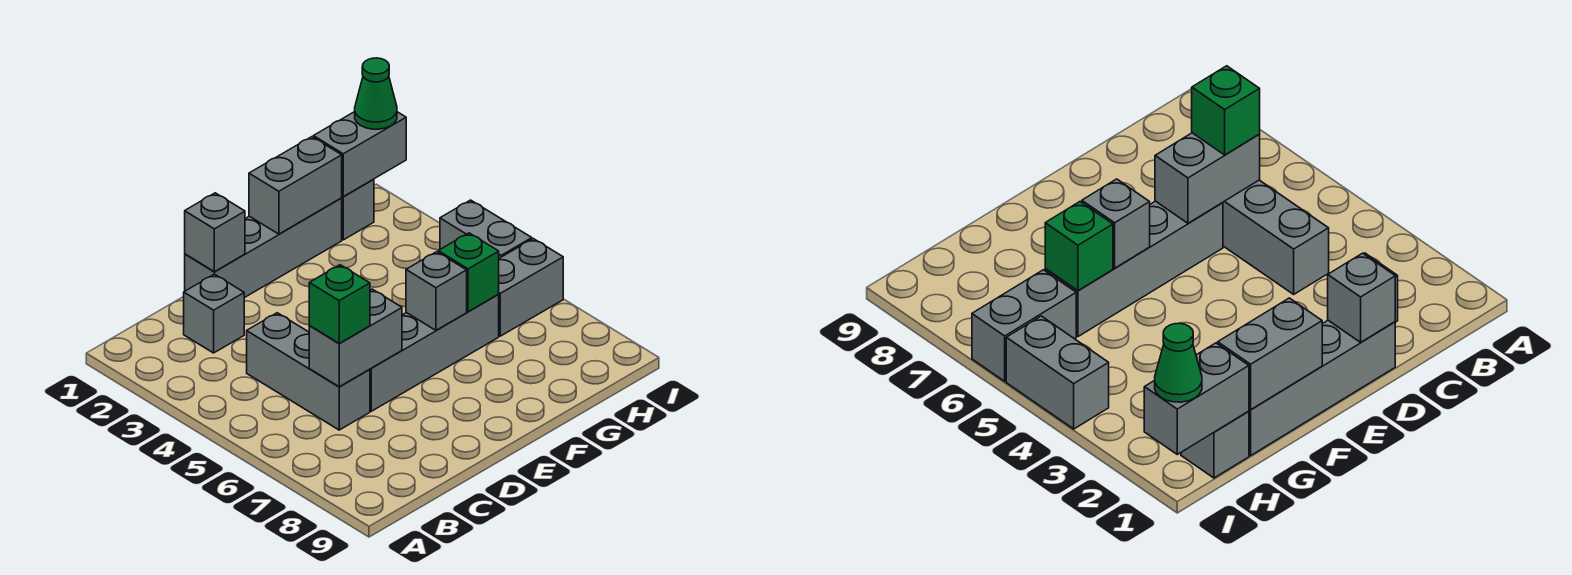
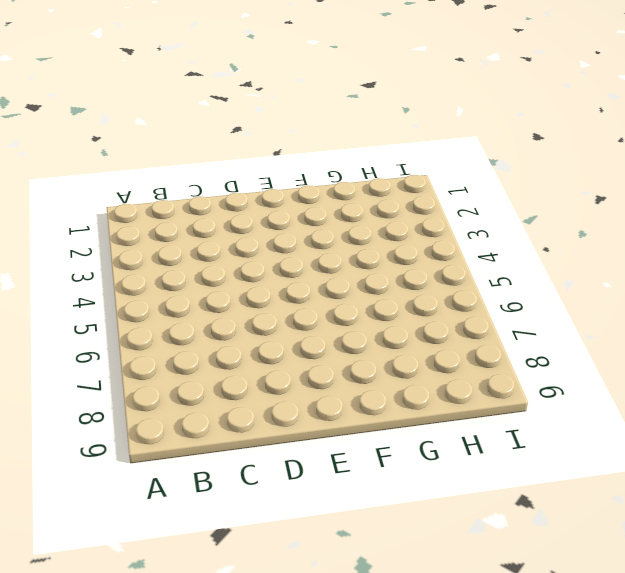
none -> grey 1x1 brick [184,274,244,353]
none -> grey 1x3 brick [247,313,370,430]
none -> grey 1x4 brick [185,198,342,298]

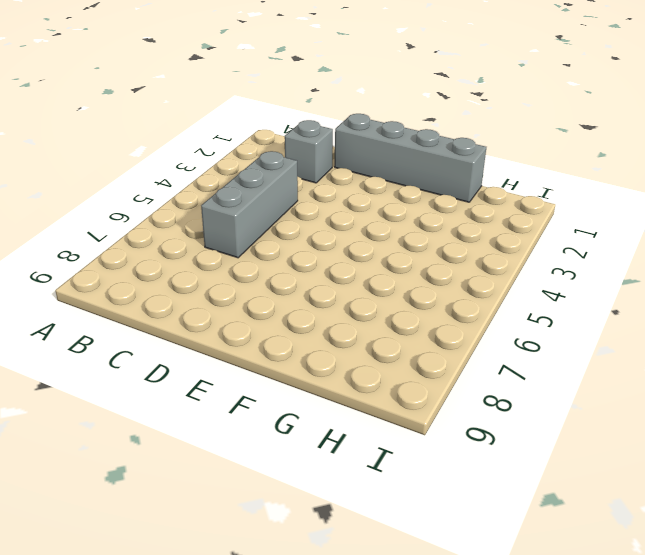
none -> grey 1x4 brick [370,295,499,411]
none -> grey 1x1 brick [342,179,374,240]
none -> grey 1x2 brick [498,239,563,336]

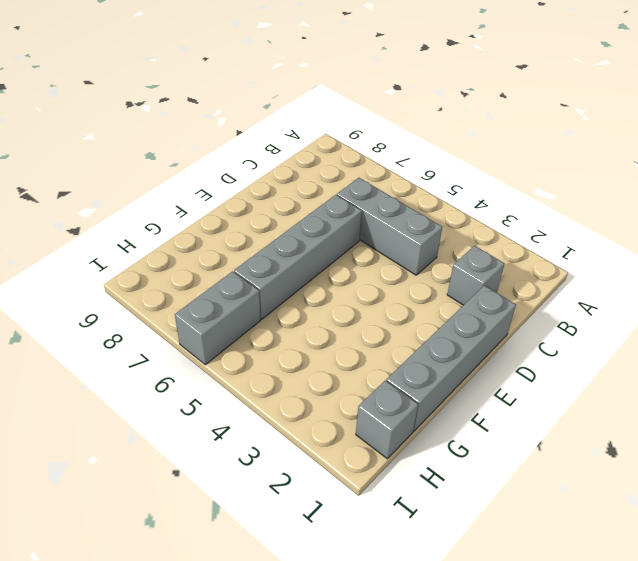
none -> grey 1x2 brick [440,200,532,258]
none -> grey 1x2 brick [309,289,402,387]
none -> grey 1x1 brick [185,193,245,272]

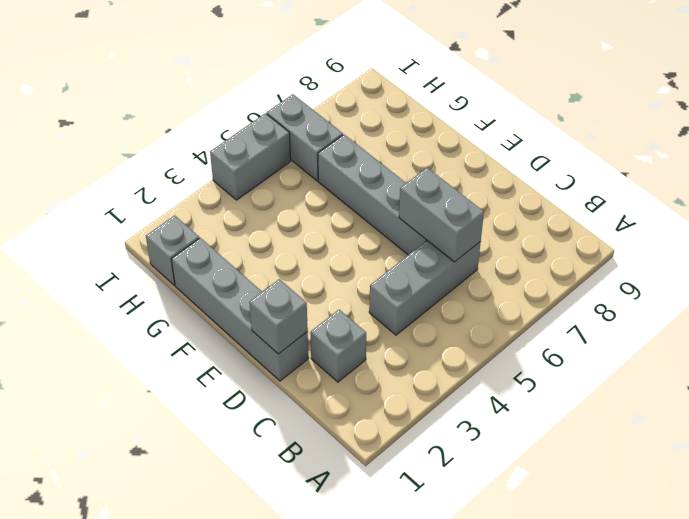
none -> grey 1x2 brick [249,137,342,234]
none -> grey 1x1 brick [406,252,467,330]
none -> green 1x1 brick [438,233,499,312]

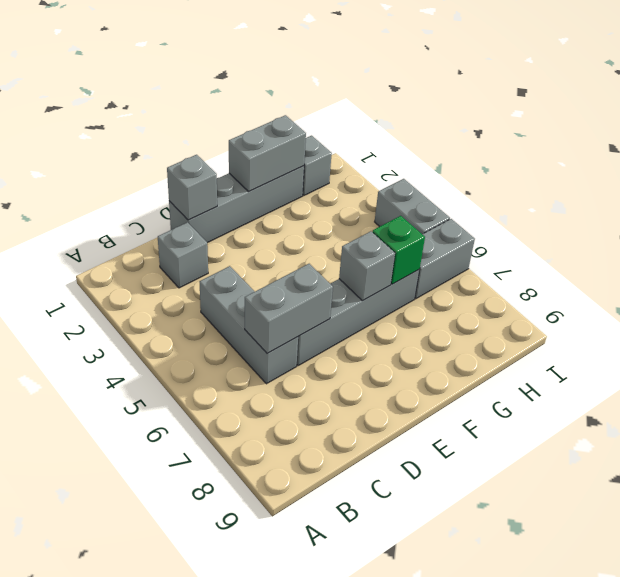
none -> grey 1x2 brick [313,112,406,196]
none -> green 1x1 brick [309,265,370,344]
none -> green 1x1 cone [355,58,397,129]

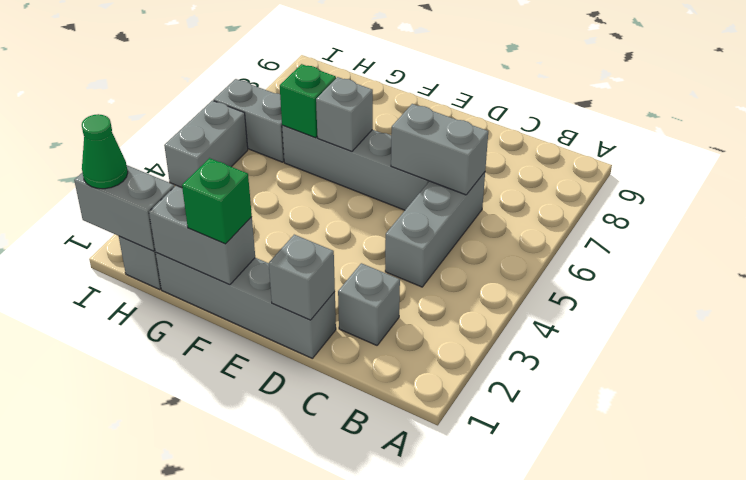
green 1x1 brick [182,158,252,244] -> green 1x1 brick moved to [309,265,370,344]

